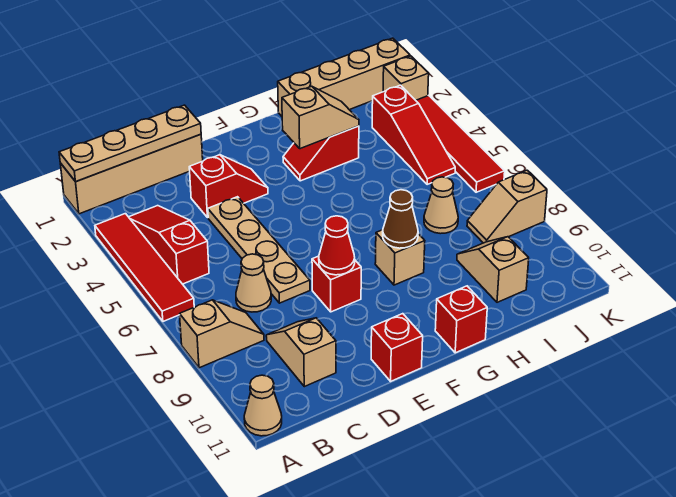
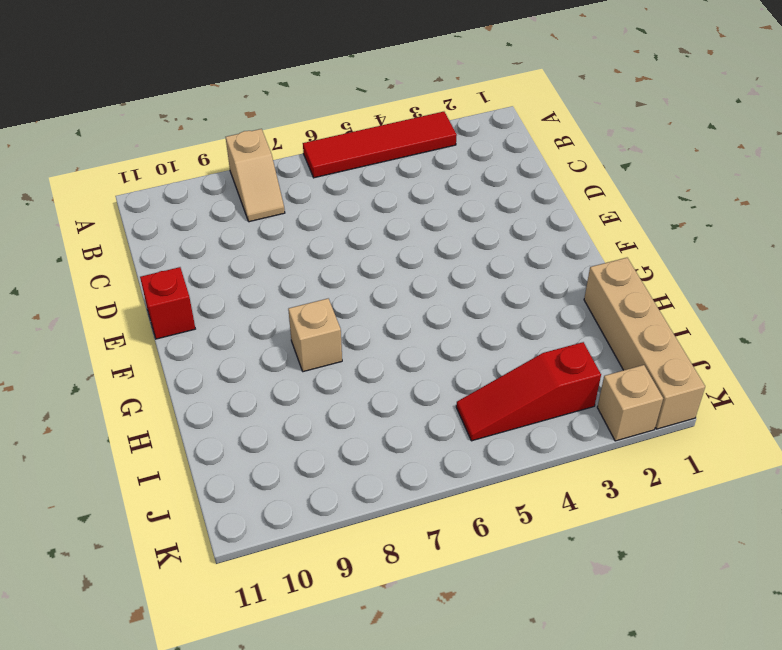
none -> tan 1x4 brick [60,134,203,214]
none -> tan 1x1 cone [244,375,282,436]
none -> red 1x3 slope [129,206,209,284]

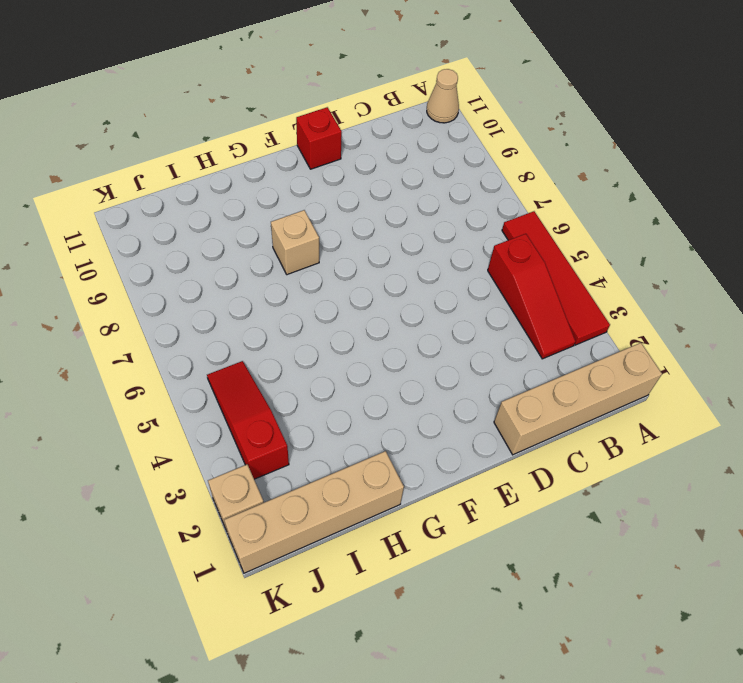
none -> tan 1x2 slope [180,300,264,368]
none -> tan 1x1 cone [236,254,271,312]
none -> tan 1x2 slope [266,318,336,387]

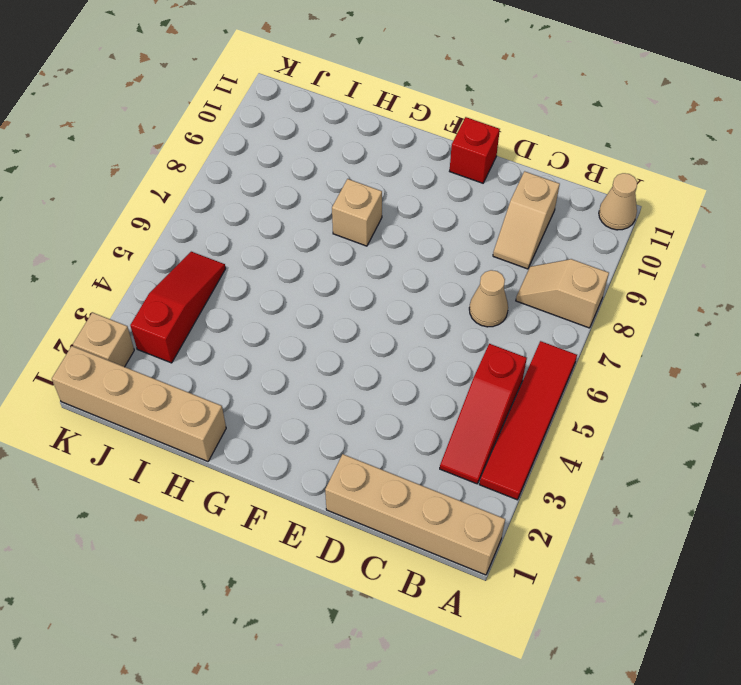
none -> red 1x2 slope [189,155,268,218]
none -> tan 1x4 plate [208,197,310,303]
none -> red 1x1 brick [312,256,361,312]

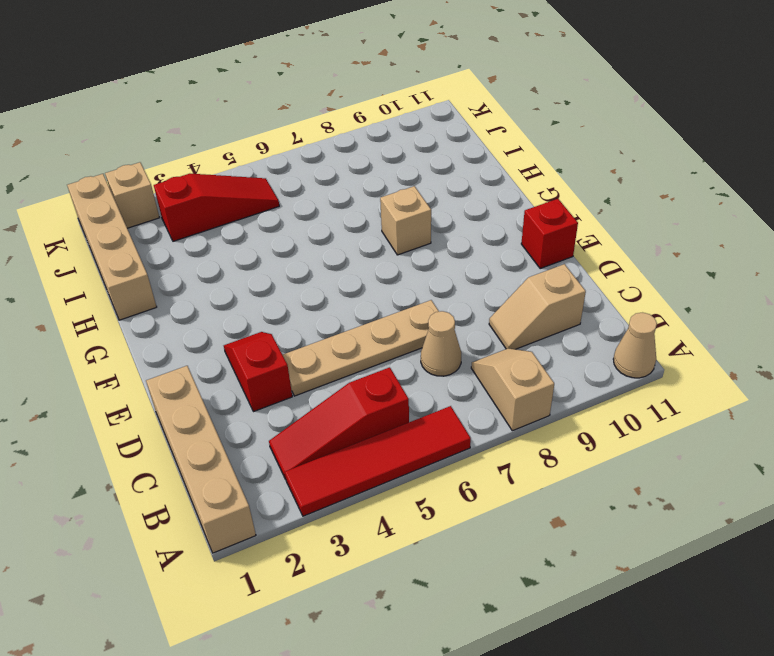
none -> red 1x1 brick [312,256,361,312]
none -> red 1x2 slope [283,126,359,181]
none -> red 1x1 brick [435,286,487,353]

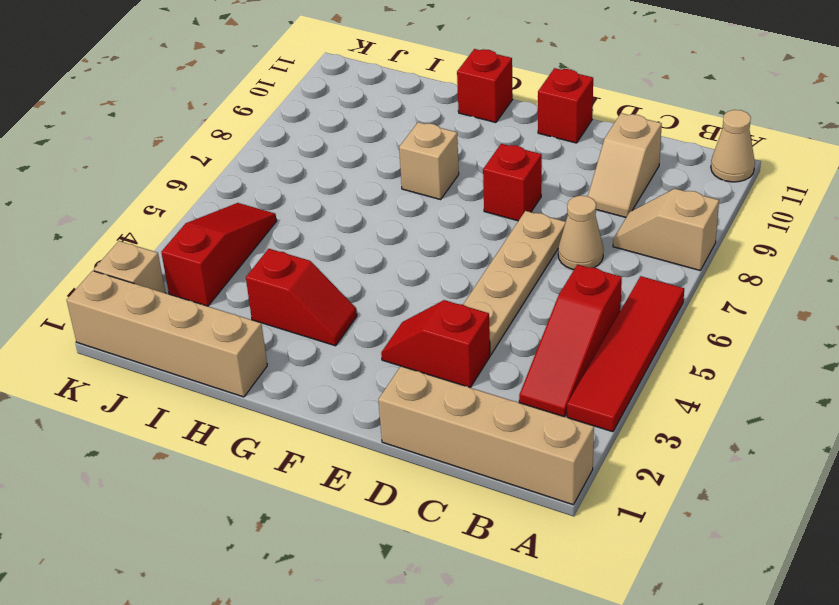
none -> tan 1x1 cone [424,177,458,234]
none -> tan 1x2 slope [457,237,529,302]
none -> tan 1x2 slope [467,170,547,243]

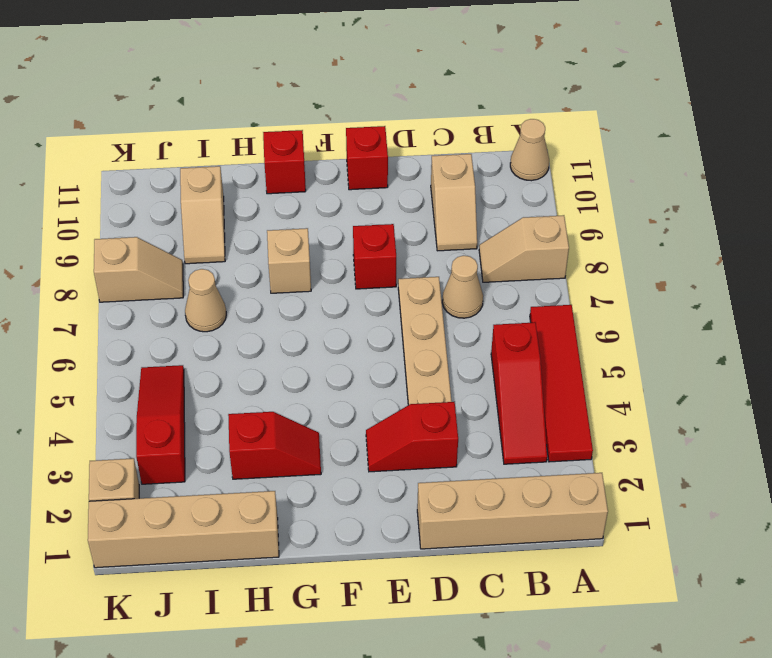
none -> red 1x4 tile [416,95,505,192]
none -> tan 1x4 plate [59,105,201,182]
none -> red 1x1 cone [319,216,355,275]

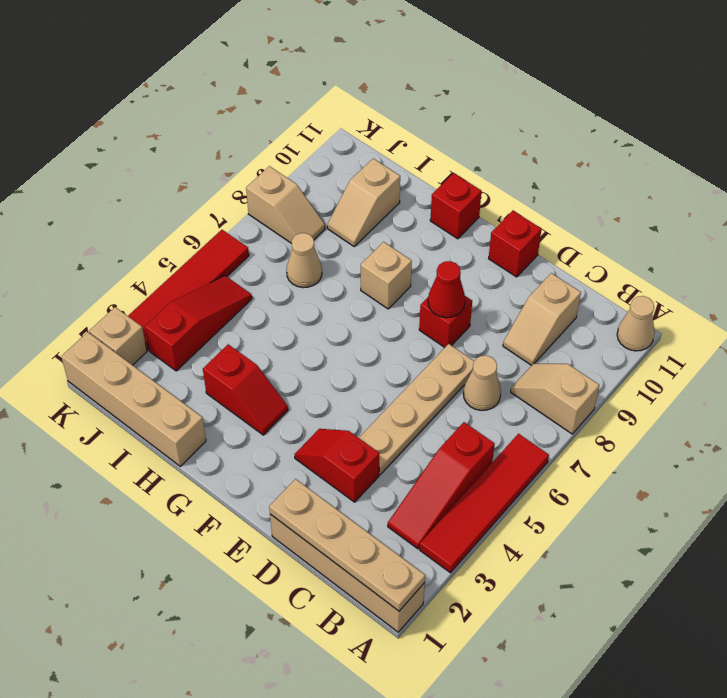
none -> tan 1x2 slope [282,86,359,149]
none -> brown 1x1 cone [383,190,418,248]

